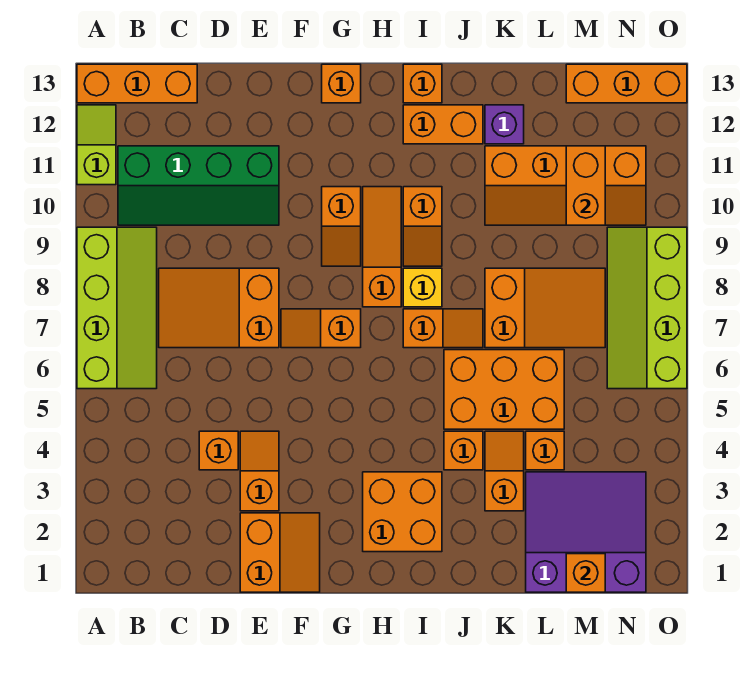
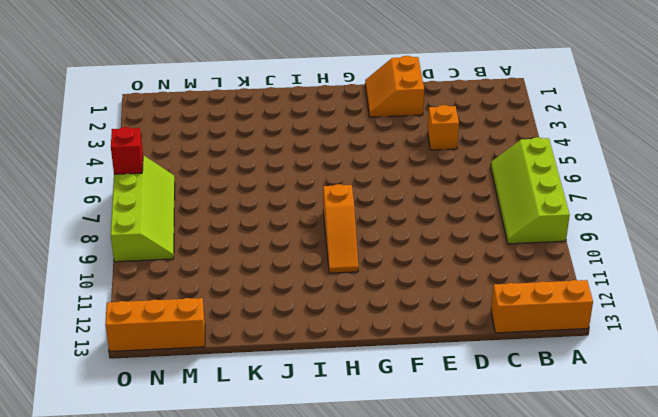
red 1x1 brick [111,127,143,174] -> none
none -> lime 1x2 slope [77,105,116,185]
none -> green 2x4 slope [118,146,279,225]
none -> orange 2x3 slope [159,268,279,348]
none -> orange 1x2 slope [240,431,279,511]

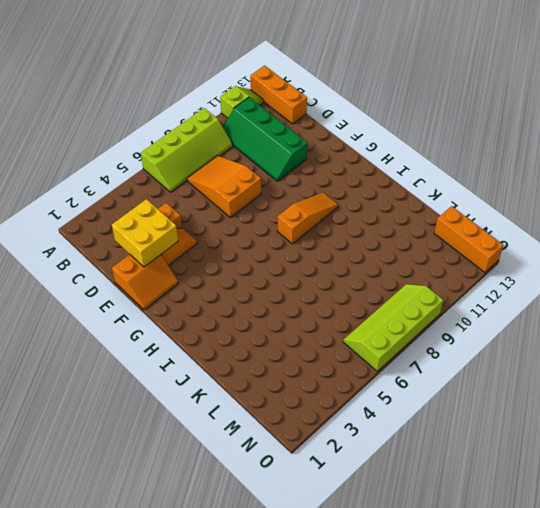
yellow 2x2 brick [112,199,178,267] -> none
none -> orange 1x2 slope [281,309,361,348]
none -> orange 1x2 slope [322,187,361,266]
none -> orange 1x1 brick [322,64,361,103]
none -> orange 2x2 brick [363,472,442,552]

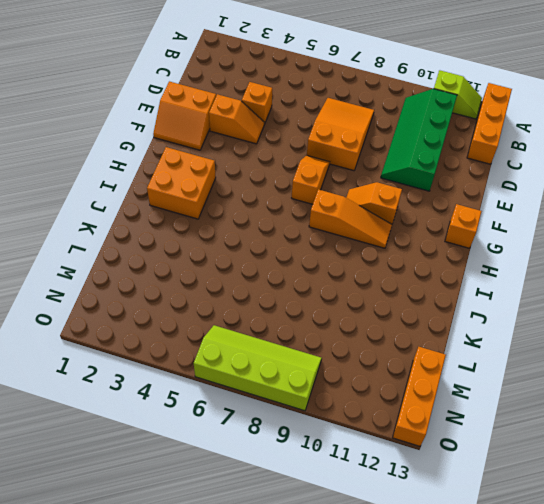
none -> lime 2x4 slope [77,227,157,389]
none -> orange 1x2 slope [403,309,483,348]
none -> yellow 1x1 brick [403,268,442,307]
none -> orange 1x2 slope [403,187,442,266]

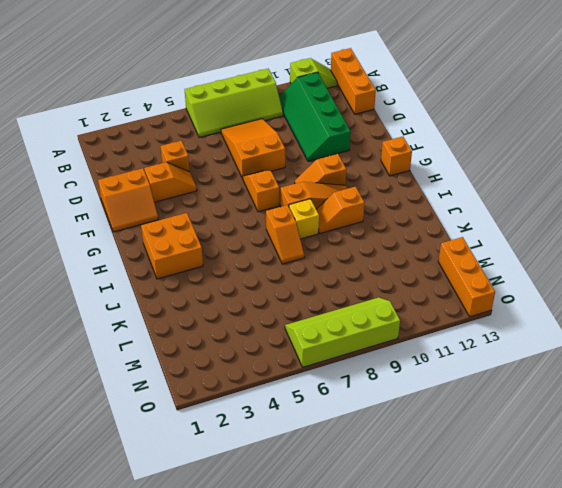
none -> orange 1x2 brick [403,105,483,144]
none -> orange 1x1 brick [403,64,442,103]
none -> orange 1x1 brick [444,431,483,470]
none -> orange 2x3 brick [444,350,564,429]

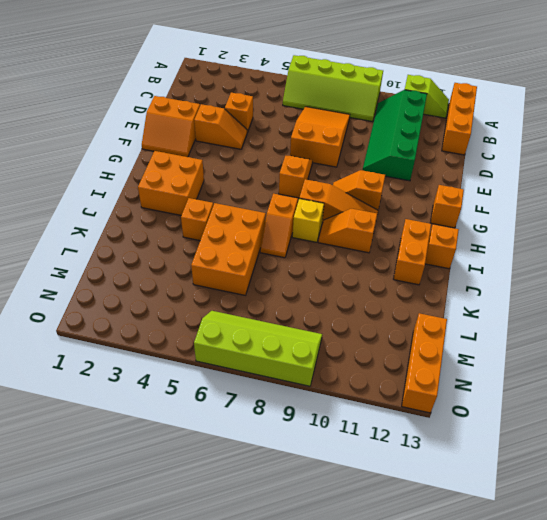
none -> orange 1x2 slope [485,431,524,511]
none -> orange 2x3 slope [485,268,605,348]
none -> orange 2x4 slope [485,146,646,225]
none -> purple 1x1 brick [485,105,524,144]

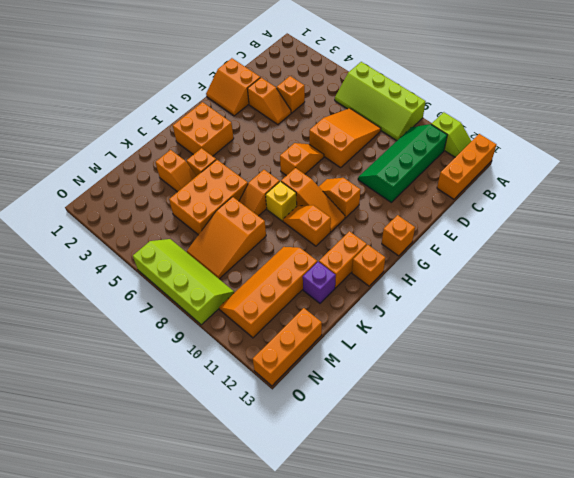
none -> purple 3x3 slope [526,472,646,592]
none -> orange 1x1 brick [526,431,564,470]
none -> orange 1x1 brick [566,554,605,592]
none -> orange 1x2 brick [566,146,605,225]

